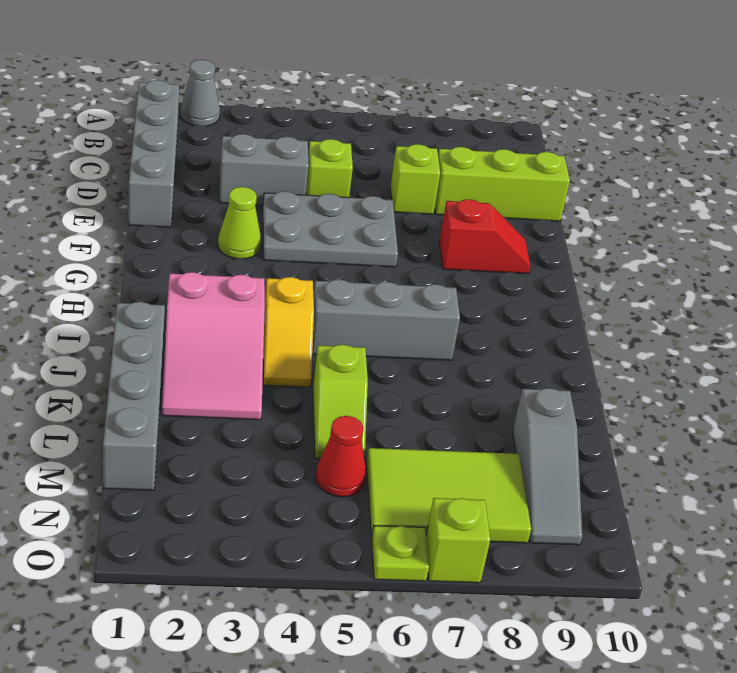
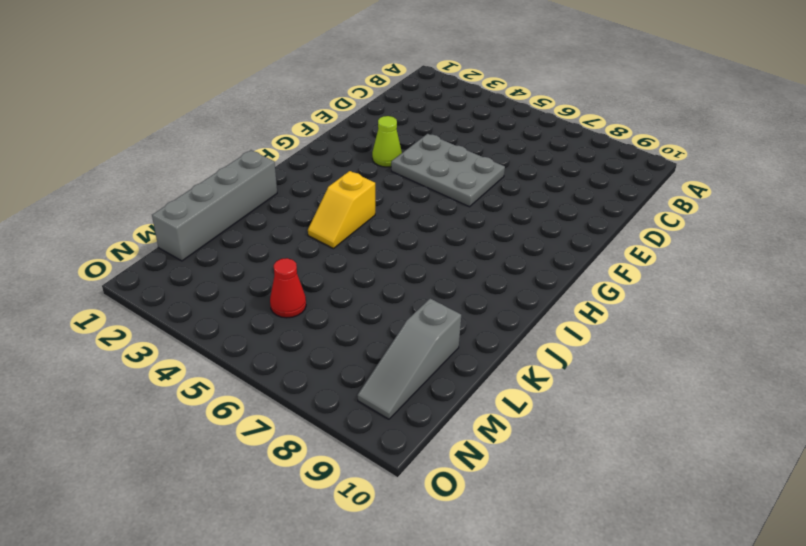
none -> grey 1x1 cone [181,60,220,126]
none -> grey 1x4 brick [128,80,179,227]
none -> grey 1x2 brick [219,134,308,205]

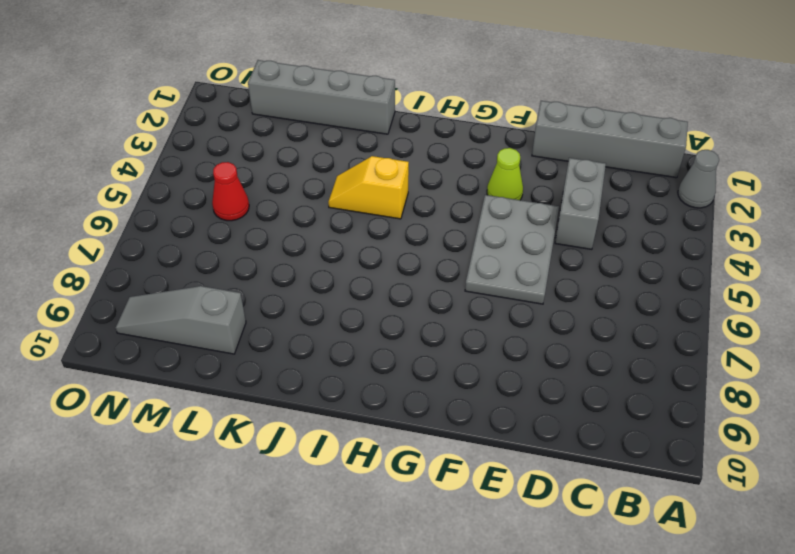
none -> lime 1x1 brick [306,139,353,198]
none -> lime 1x1 brick [390,144,440,214]
none -> lime 1x3 brick [435,147,570,221]

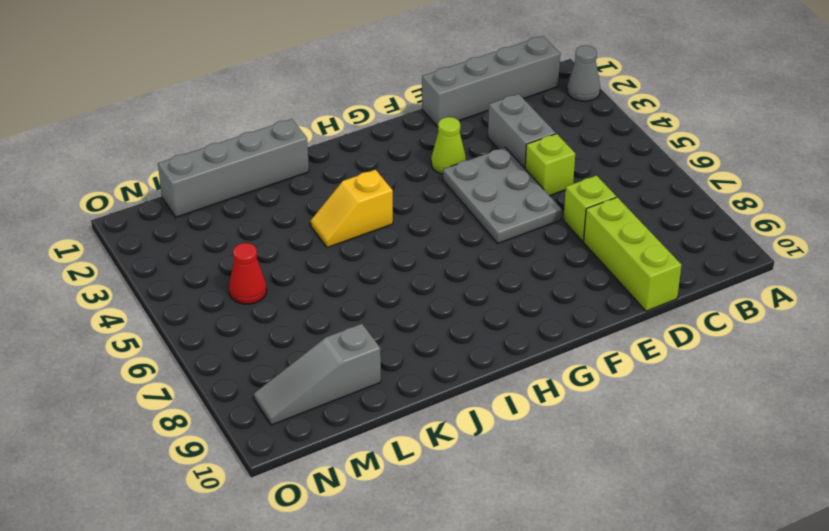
none -> red 1x2 slope [439,199,530,274]
none -> pink 2x3 slope [162,272,265,420]
none -> grey 1x3 brick [312,279,460,360]

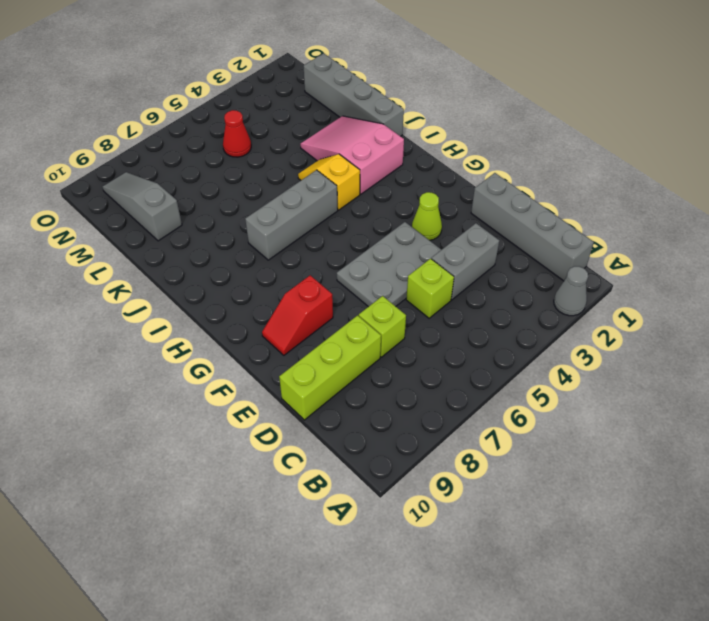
none -> lime 1x2 slope [313,345,368,458]
none -> lime 2x3 tile [366,448,531,543]
none -> lime 1x1 plate [372,526,429,581]

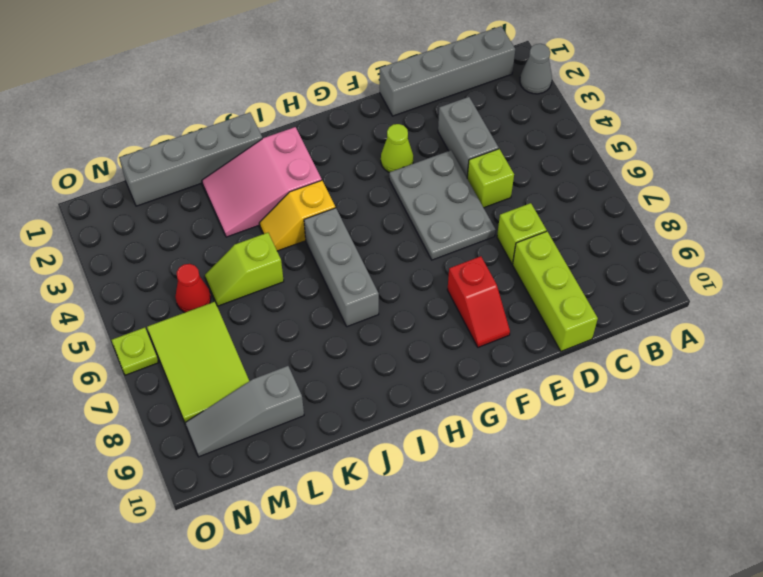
none -> lime 1x1 brick [426,498,490,583]

